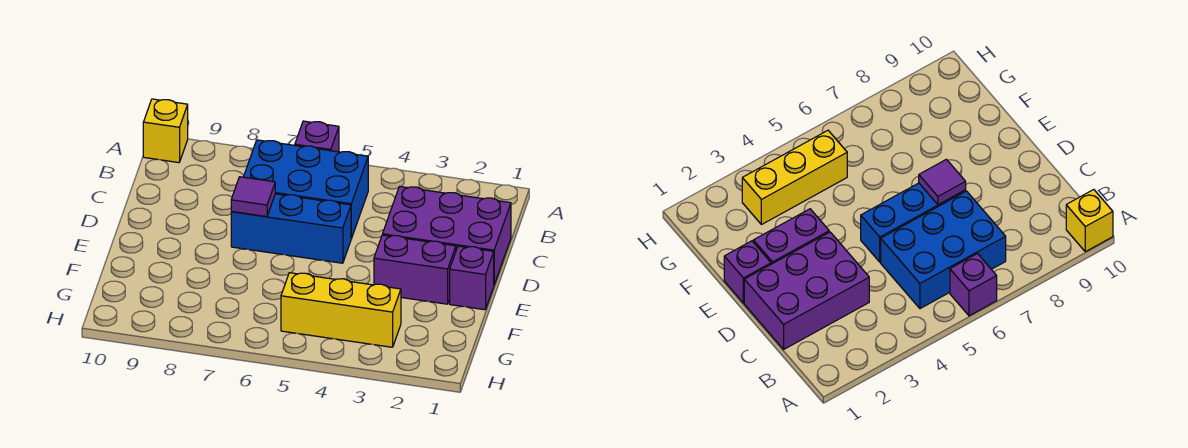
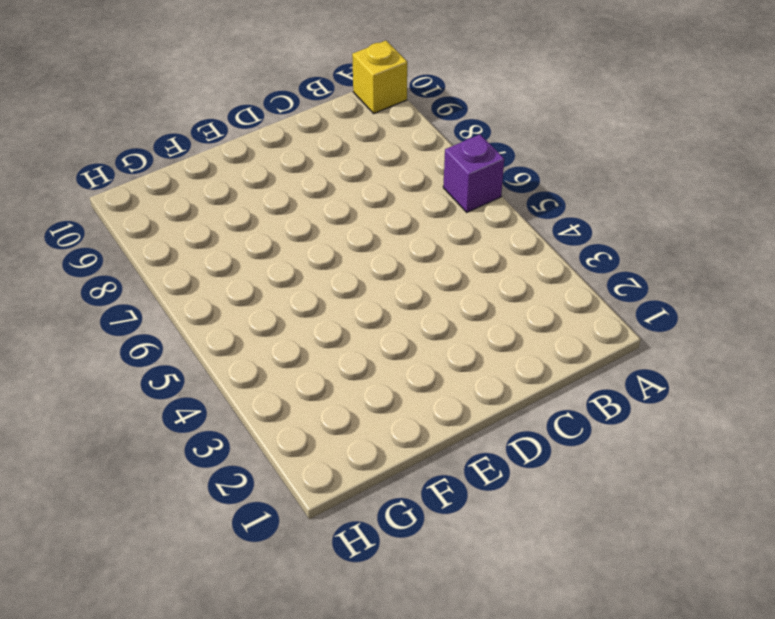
none -> blue 2x3 brick [244,140,368,239]
none -> purple 2x3 brick [383,186,511,284]

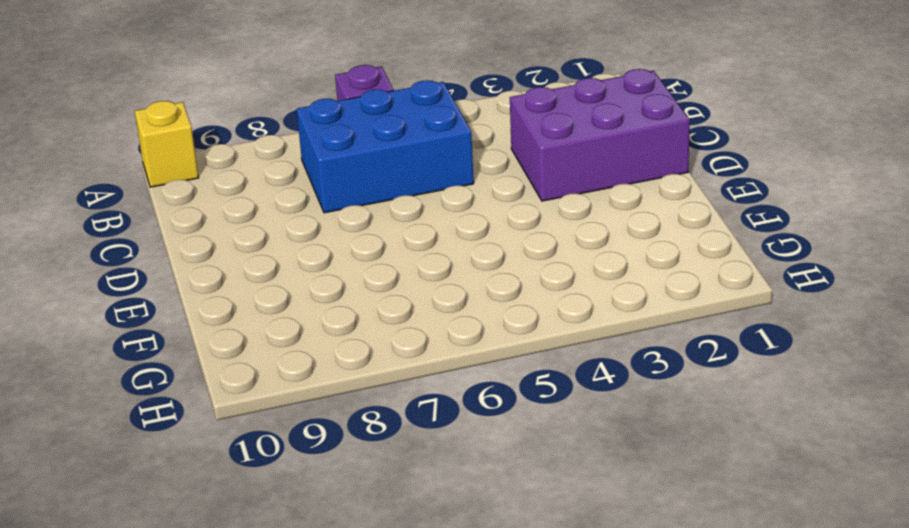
none -> blue 1x3 brick [231,194,351,263]
none -> purple 1x1 brick [450,246,494,310]

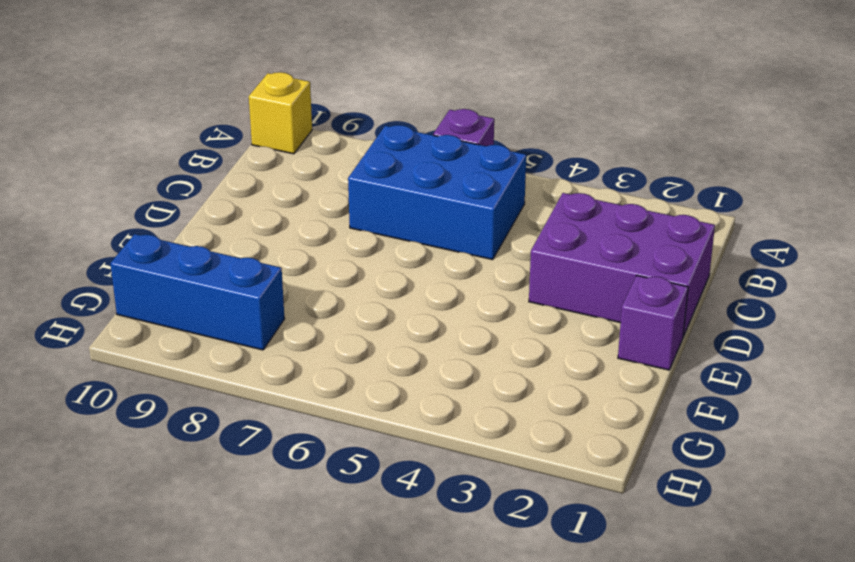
blue 1x3 brick [110,234,285,350] -> blue 1x3 brick moved to [231,194,351,263]
none -> purple 1x2 brick [374,235,456,304]
none -> yellow 1x3 brick [281,273,401,347]

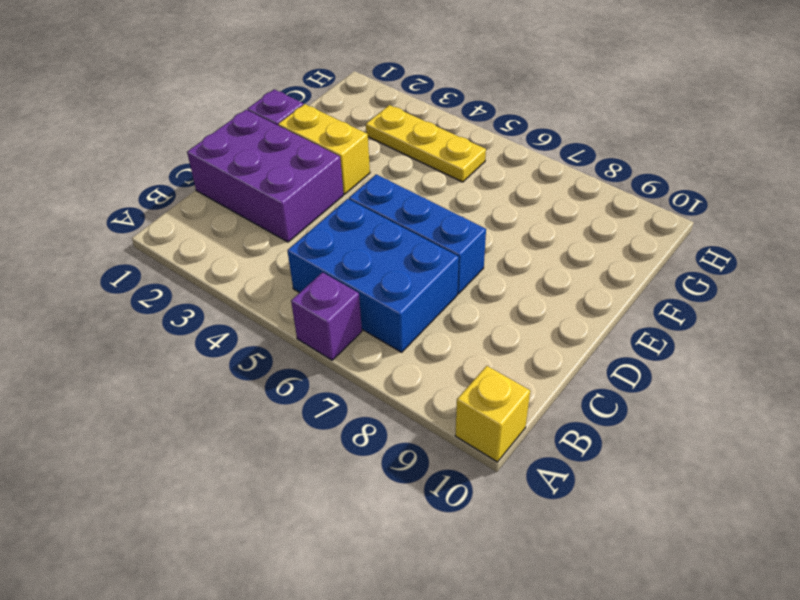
yellow 1x2 brick [278,104,370,194] -> purple 1x2 brick [374,235,456,304]
yellow 1x3 plate [366,105,486,182] -> yellow 1x3 brick [281,273,401,347]
none -> purple 1x1 tile [231,177,275,217]

